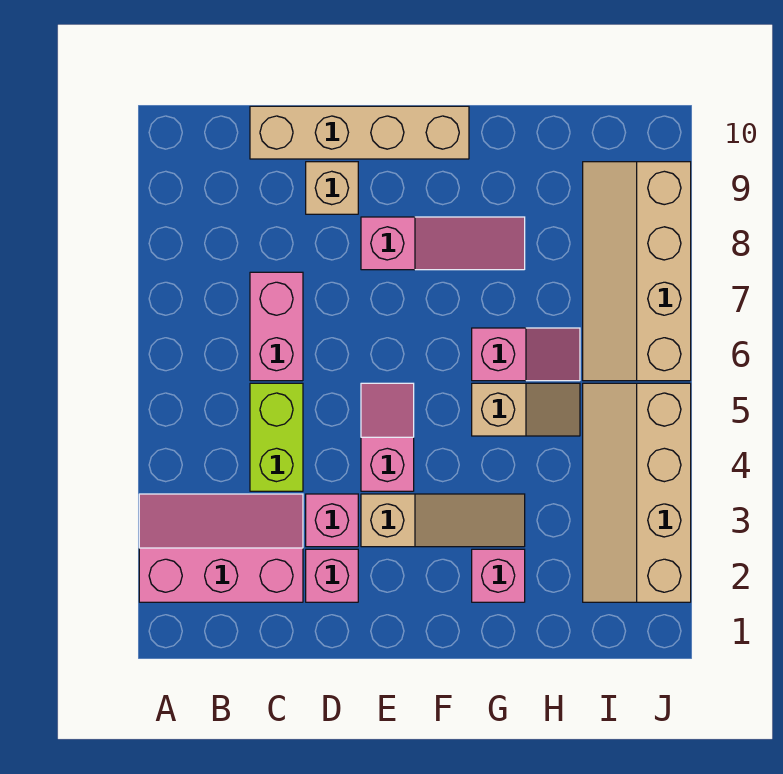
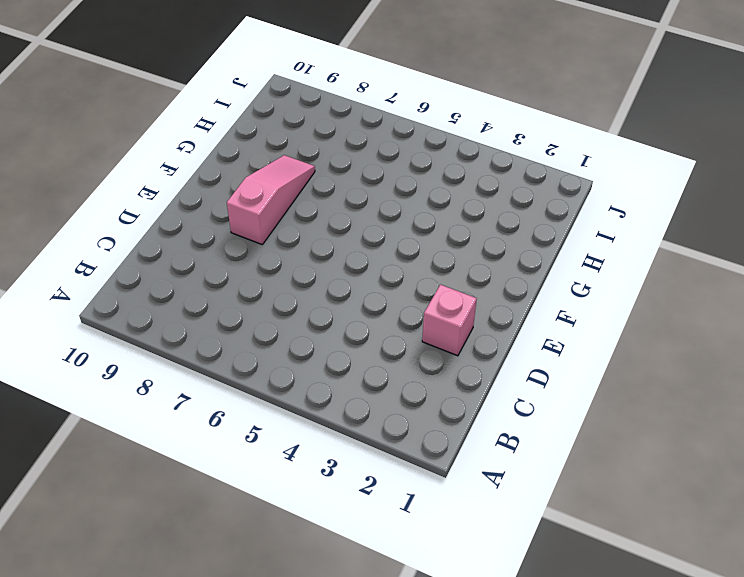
none -> pink 2x3 slope [139,494,303,602]
none -> lime 1x2 brick [250,383,303,491]
none -> pink 1x2 brick [250,272,303,381]

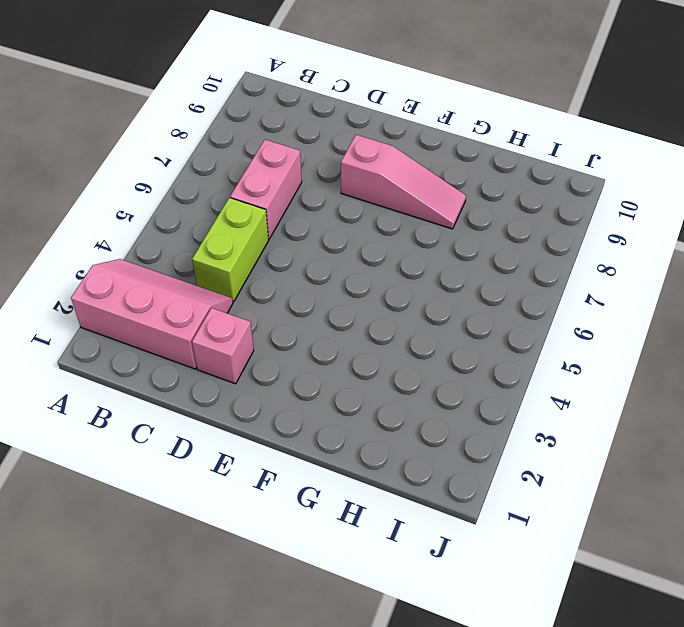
none -> tan 1x4 brick [250,106,469,159]
none -> pink 1x1 brick [306,494,358,547]
none -> tan 1x1 brick [306,162,358,214]

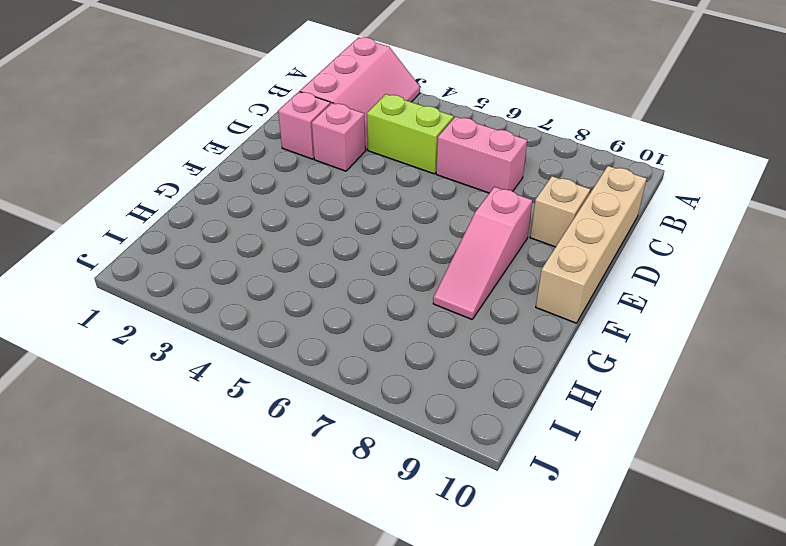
none -> tan 1x3 slope [361,494,525,547]
none -> pink 1x2 slope [361,383,414,491]
none -> pink 1x1 brick [472,549,525,602]

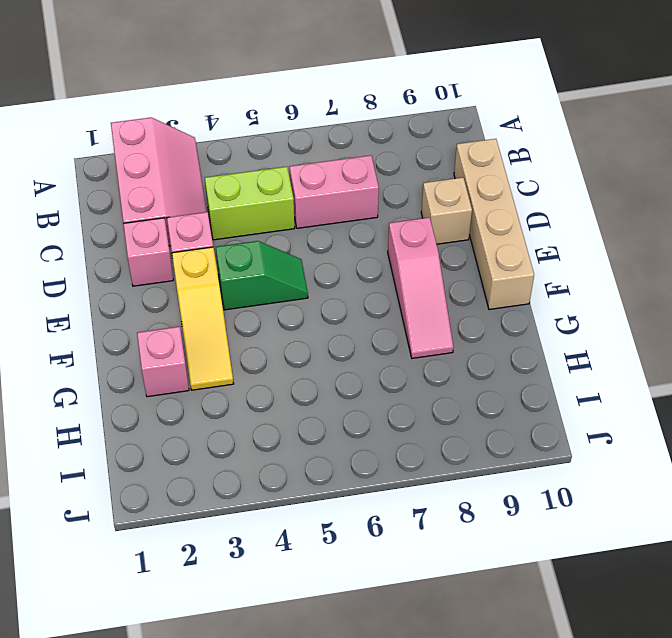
yellow 1x3 slope [172,247,234,390] -> tan 1x3 slope [361,494,525,547]
green 1x2 slope [216,241,308,310] -> pink 1x2 slope [361,383,414,491]
none -> tan 1x2 slope [472,383,580,436]
none -> pink 1x2 slope [472,328,580,381]
none -> tan 2x4 slope [583,383,691,602]

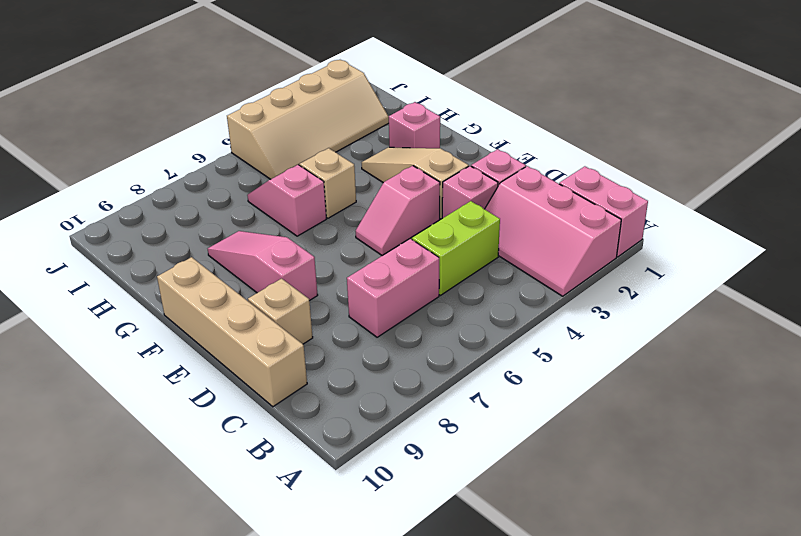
pink 1x2 brick [559,166,648,257] -> none
none -> tan 2x4 slope [583,162,691,381]

